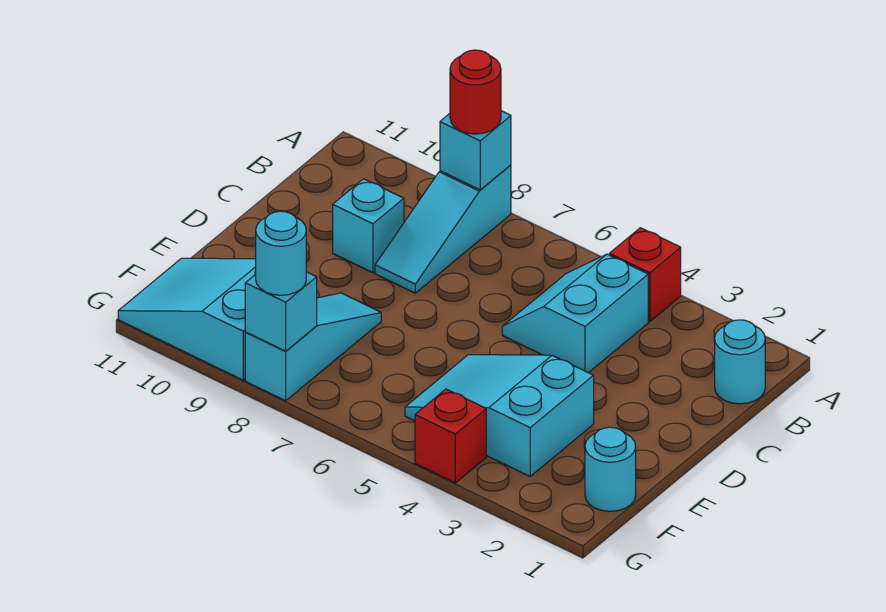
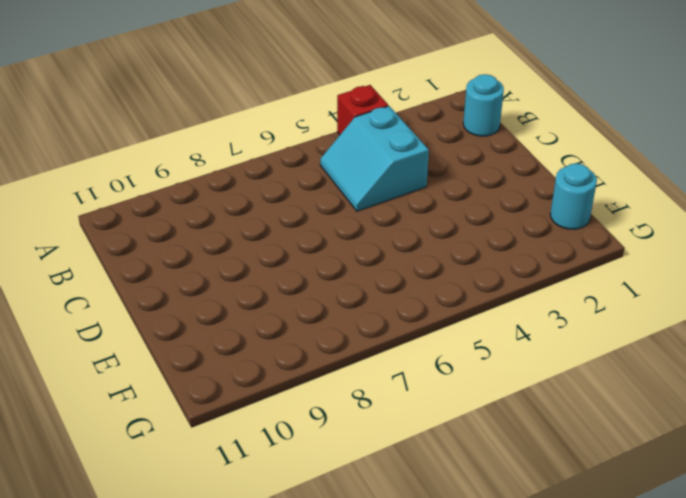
none -> cyan 1x3 slope [375,165,511,293]
none -> cyan 1x1 brick [333,179,404,273]
none -> cyan 2x3 slope [405,355,594,476]

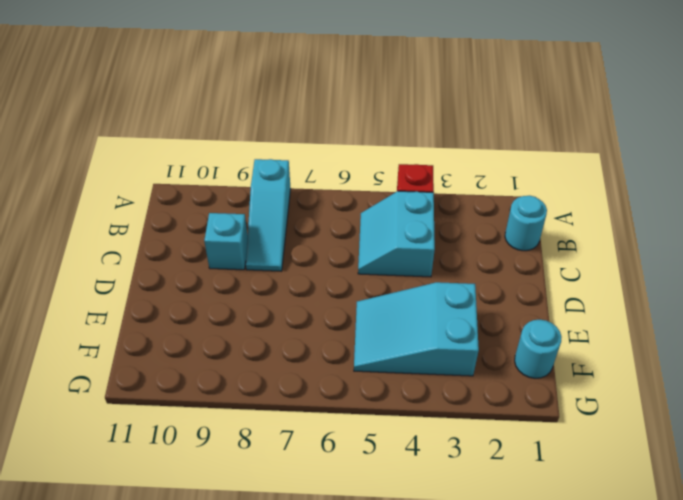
none -> cyan 1x3 slope [245,293,381,401]
none -> cyan 2x3 slope [118,258,256,380]
none -> red 1x1 brick [415,389,486,483]

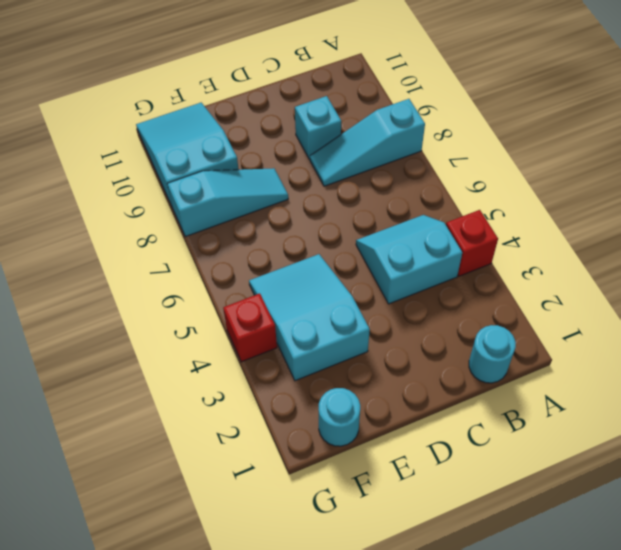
none -> cyan 1x1 brick [440,111,511,190]
none -> cyan 1x1 brick [245,272,317,351]
none -> red 1x1 round brick [450,50,501,134]

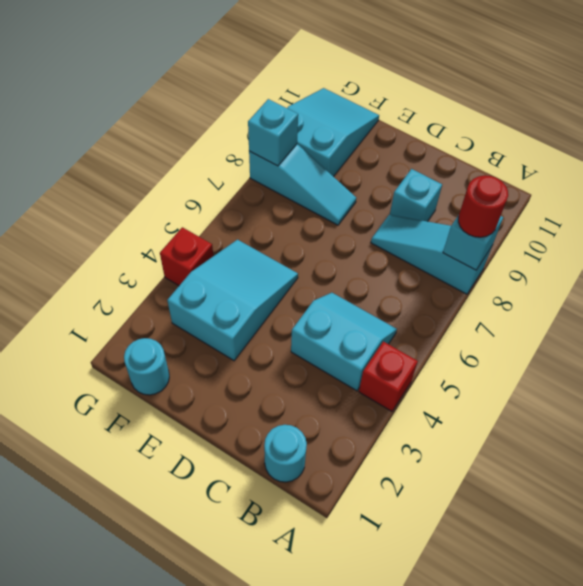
none -> cyan 1x1 round brick [256,211,306,295]

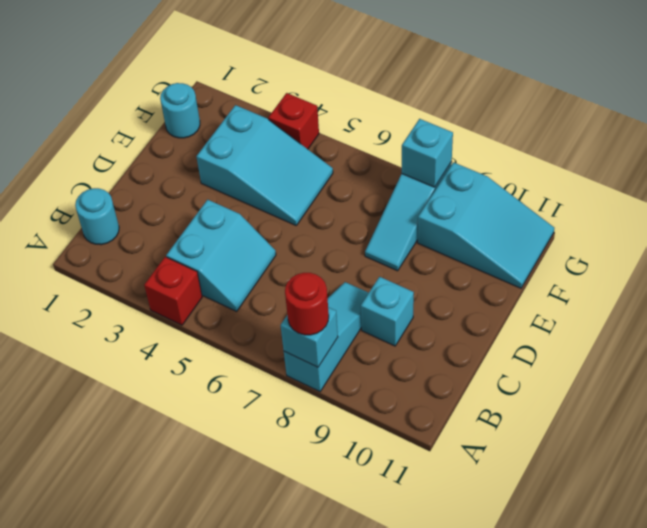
none -> cyan 1x1 round brick [256,211,306,295]

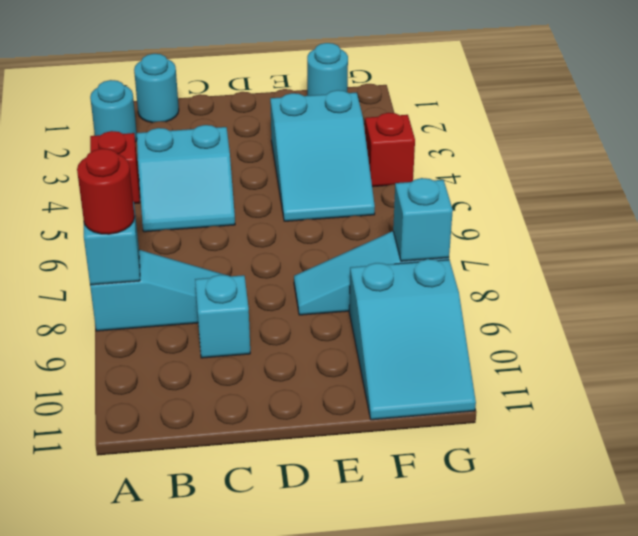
cyan 1x1 round brick [90,80,137,142] -> cyan 1x1 round brick moved to [256,211,306,295]

